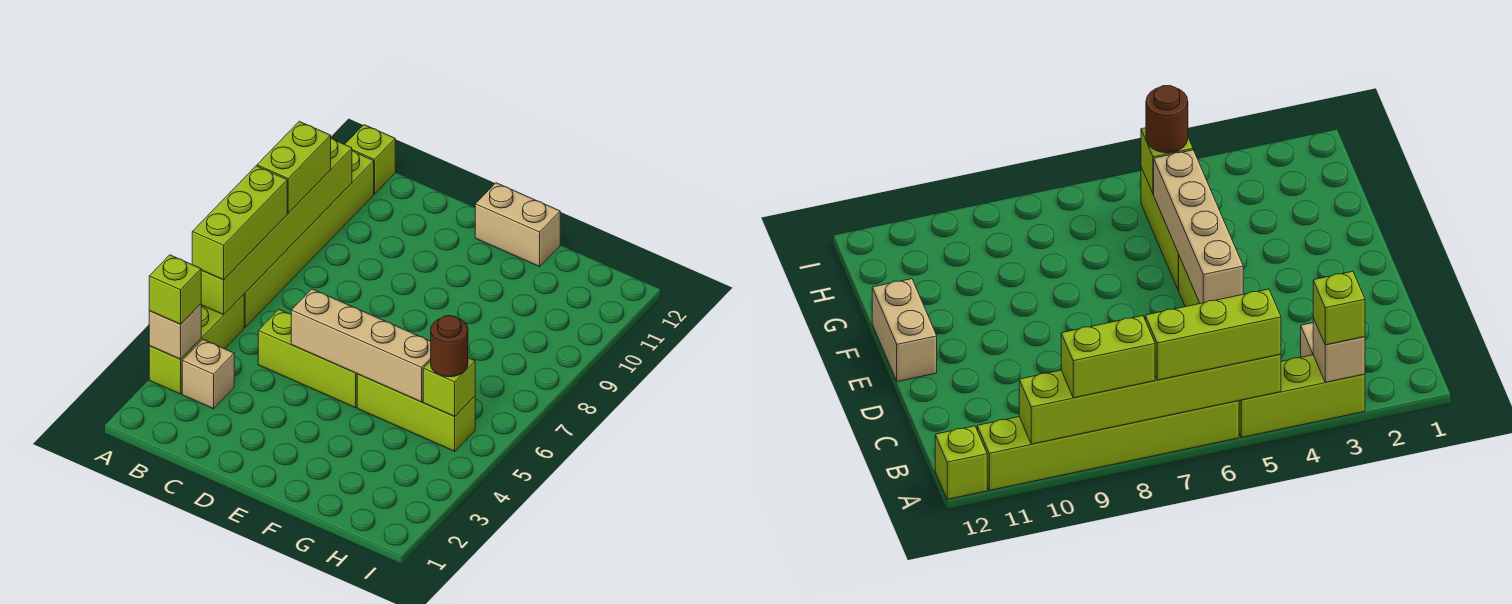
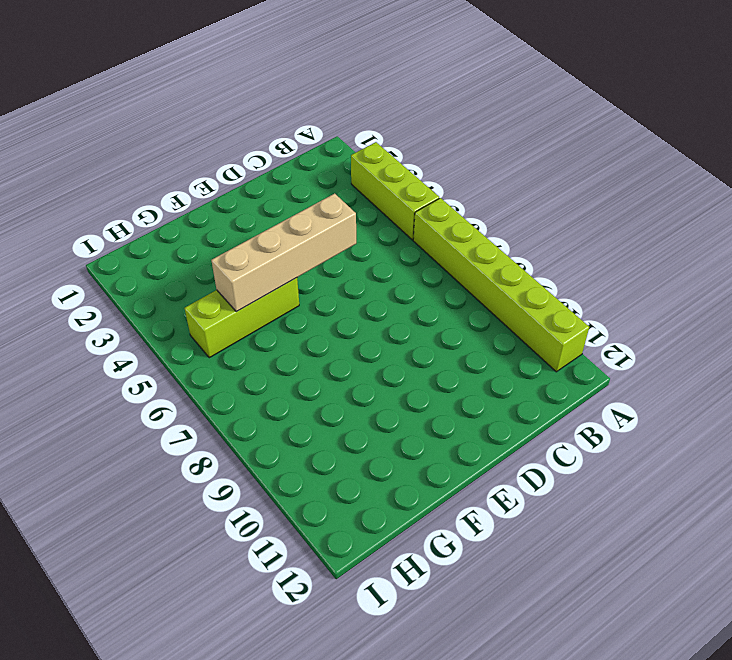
none -> lime 1x1 brick [345,125,395,194]
none -> tan 1x1 brick [182,340,234,409]
none -> lime 1x3 brick [258,310,357,408]

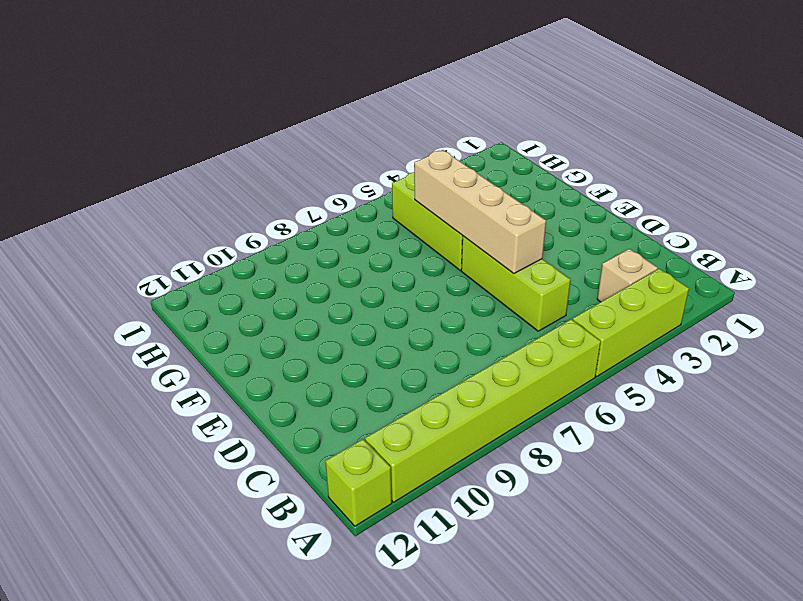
none -> tan 1x2 brick [475,183,560,267]
none -> tan 1x1 brick [149,304,201,359]
none -> lime 1x6 brick [201,138,352,315]

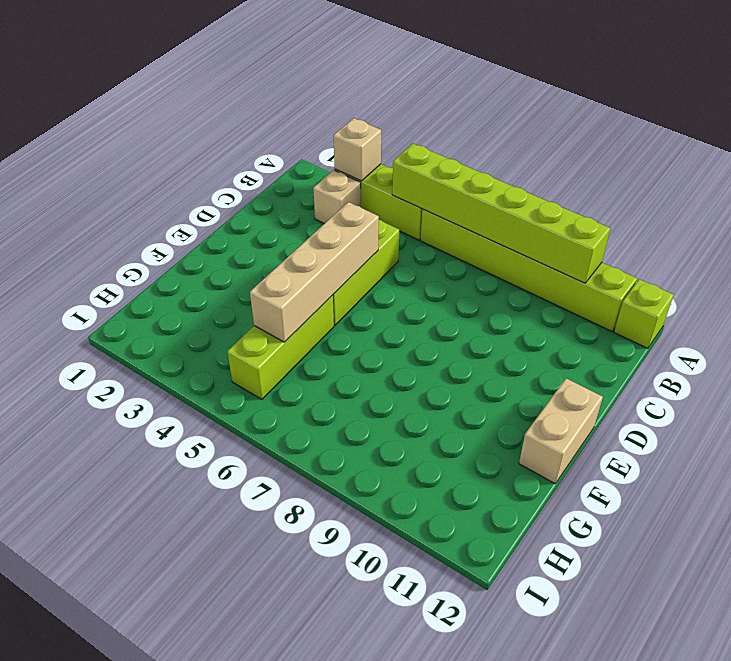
none -> lime 1x1 brick [423,358,475,417]
none -> lime 1x1 brick [149,255,201,324]
none -> lime 1x3 brick [192,166,287,280]

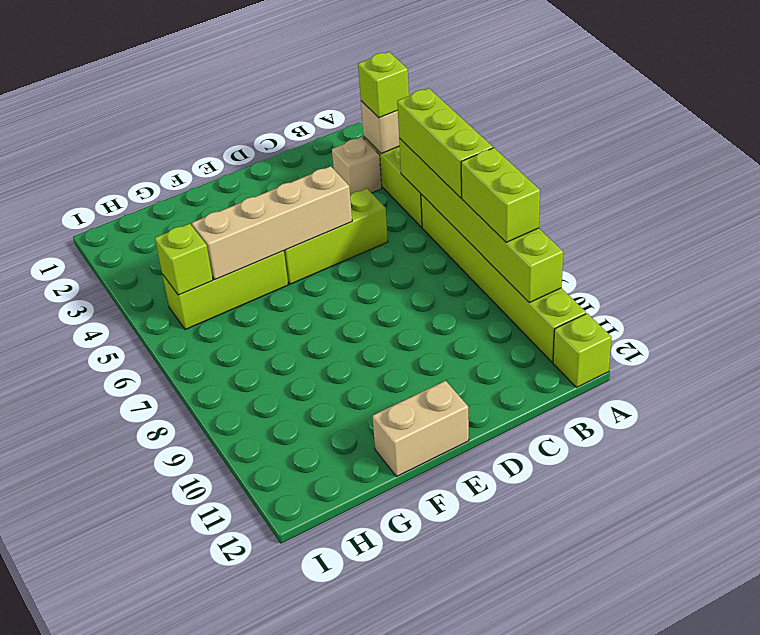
none -> brown 1x1 round brick [431,316,468,377]

